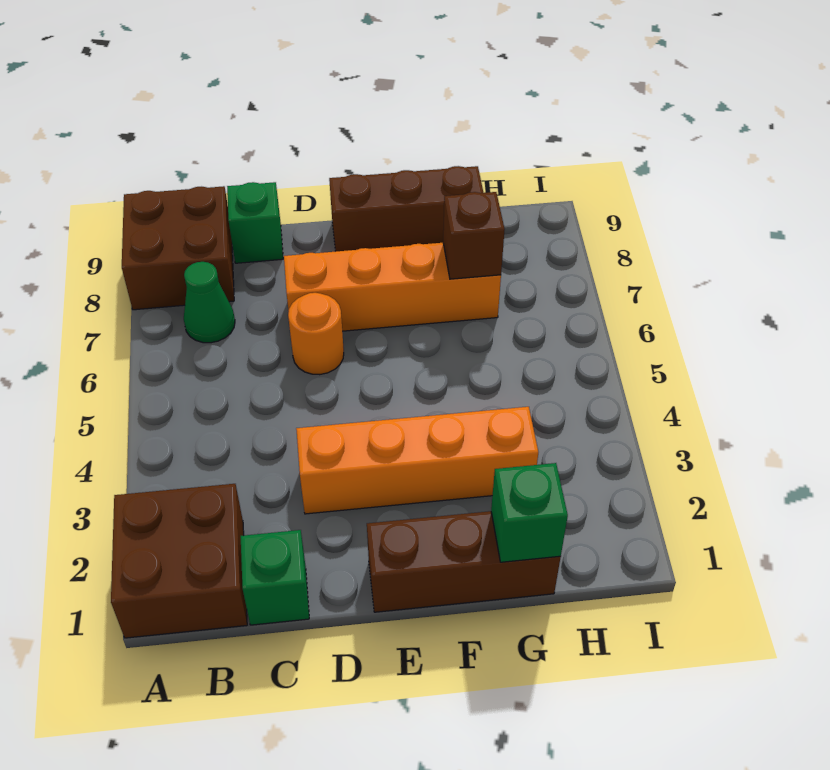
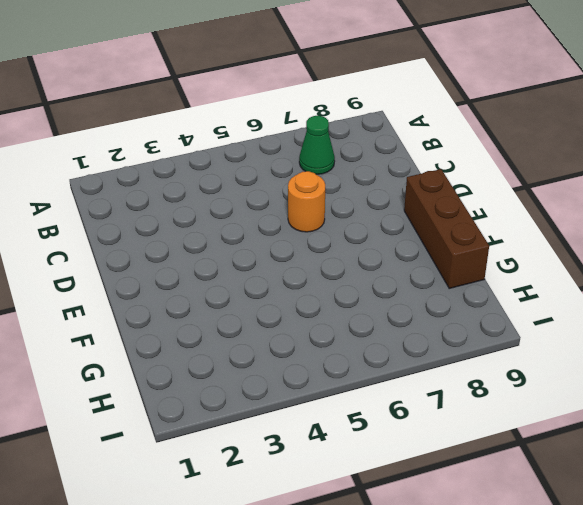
none -> brown 2x2 brick [111,484,247,638]
none -> brown 2x2 brick [122,186,234,310]
none -> green 1x1 brick [241,530,309,625]

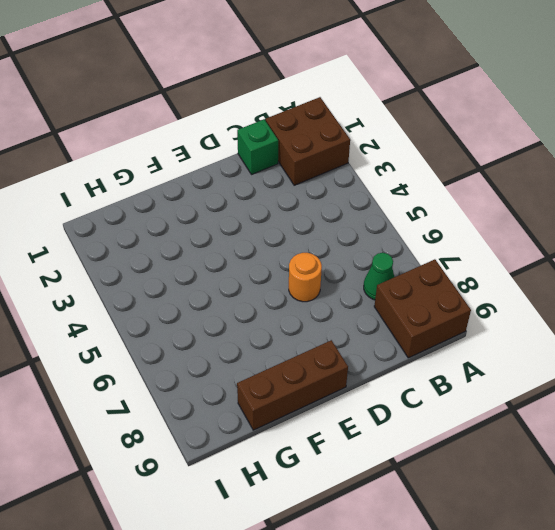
none -> green 1x1 brick [227,182,283,263]
none -> orange 1x4 brick [296,407,538,514]
none -> orange 1x4 brick [284,243,501,331]

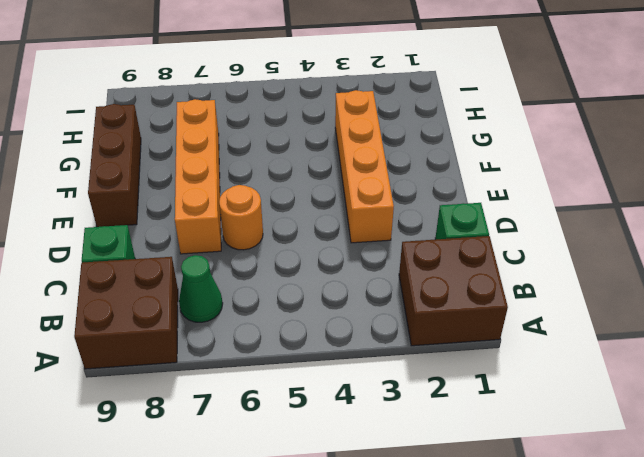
none -> brown 1x3 brick [367,511,561,612]
none -> green 1x1 brick [491,463,568,562]
none -> brown 1x1 brick [443,192,505,279]

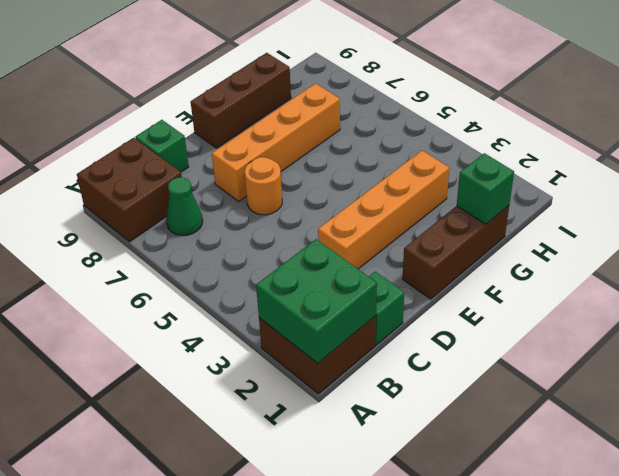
green 2x2 brick [256,239,377,363] -> none
none -> brown 1x1 brick [443,192,505,279]

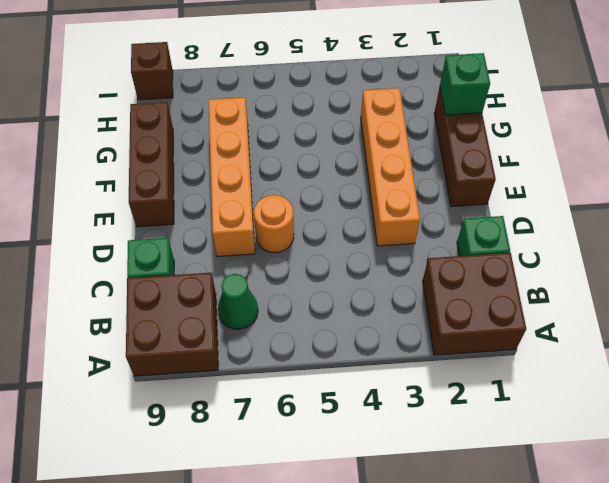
brown 1x1 brick [131,42,173,100] -> brown 1x1 brick moved to [443,192,505,279]

